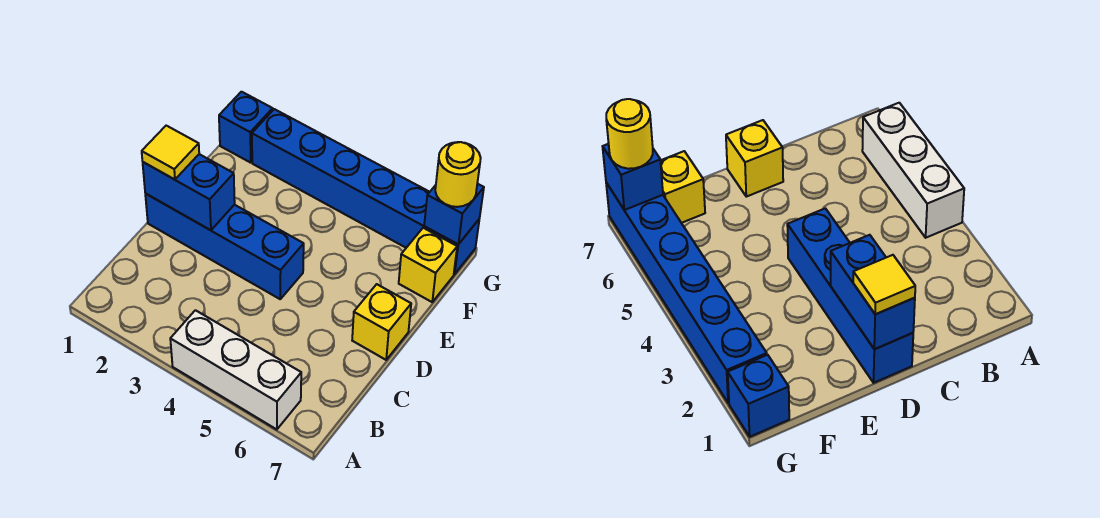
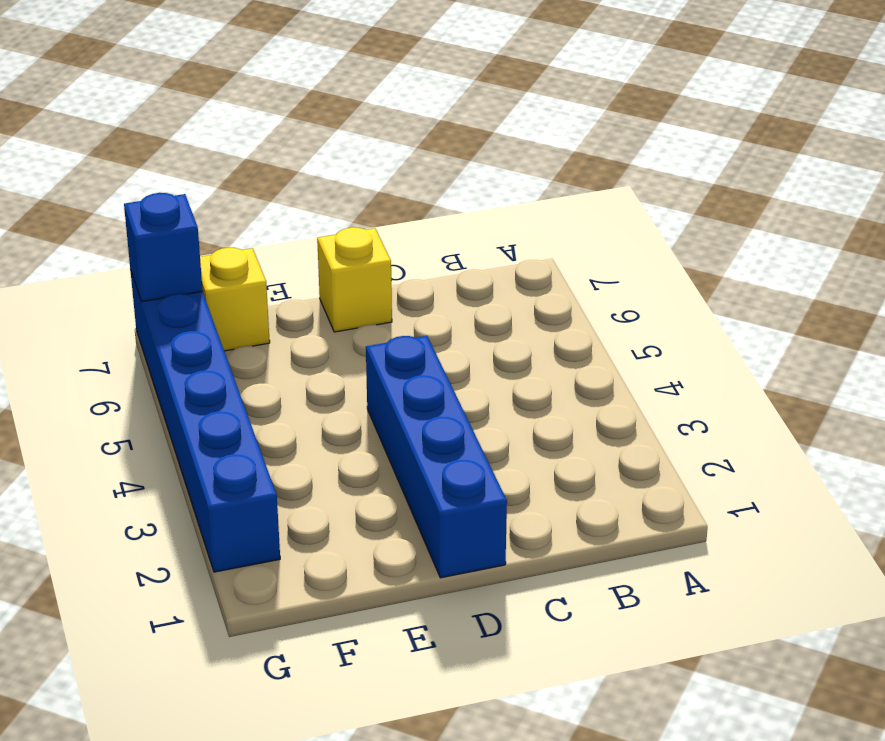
none -> white 1x3 brick [170,310,301,429]
none -> blue 1x1 brick [219,92,273,163]

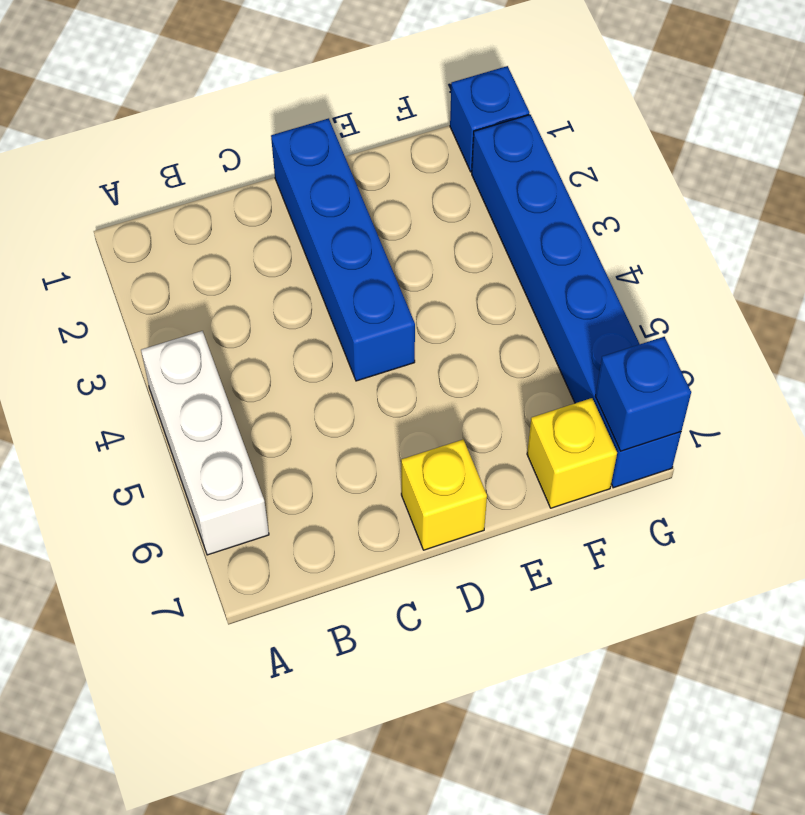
none -> blue 1x2 brick [143,154,235,230]
none -> yellow 1x1 tile [142,126,199,180]

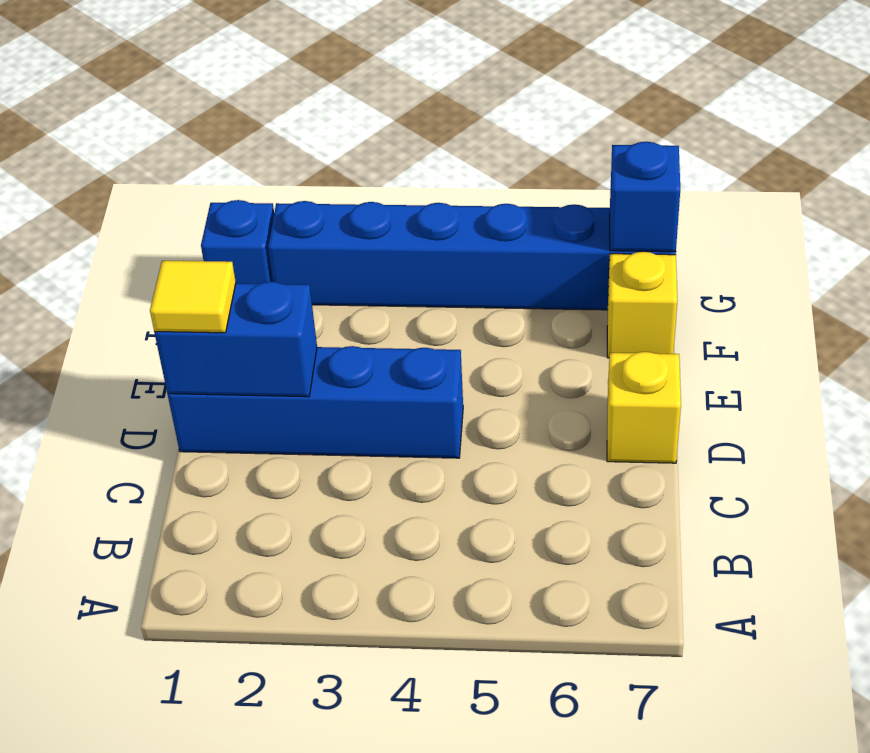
none -> white 1x3 brick [170,310,301,429]
none -> yellow 1x1 round brick [435,142,481,207]

